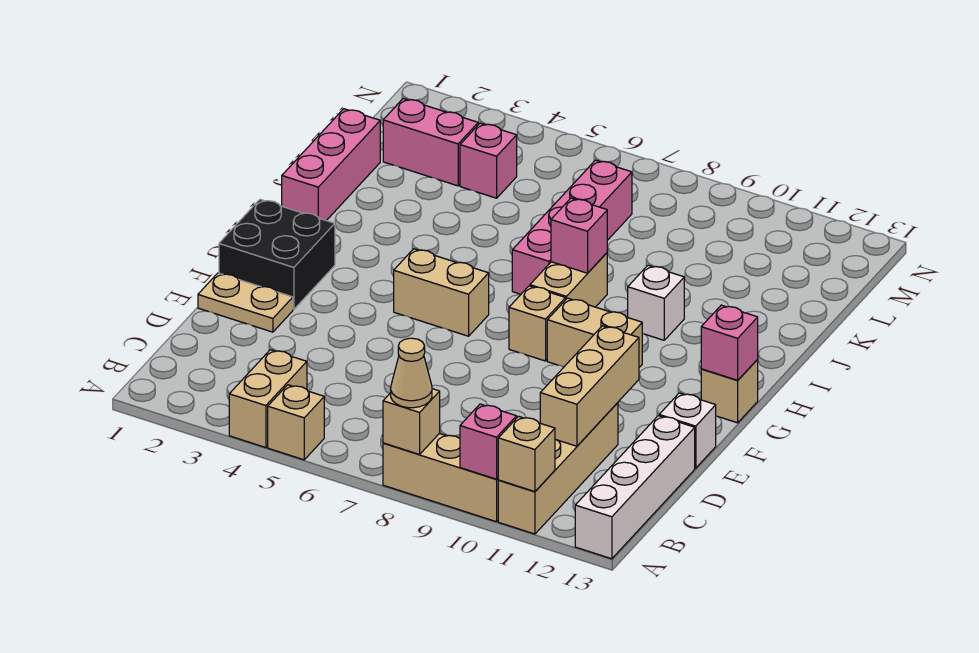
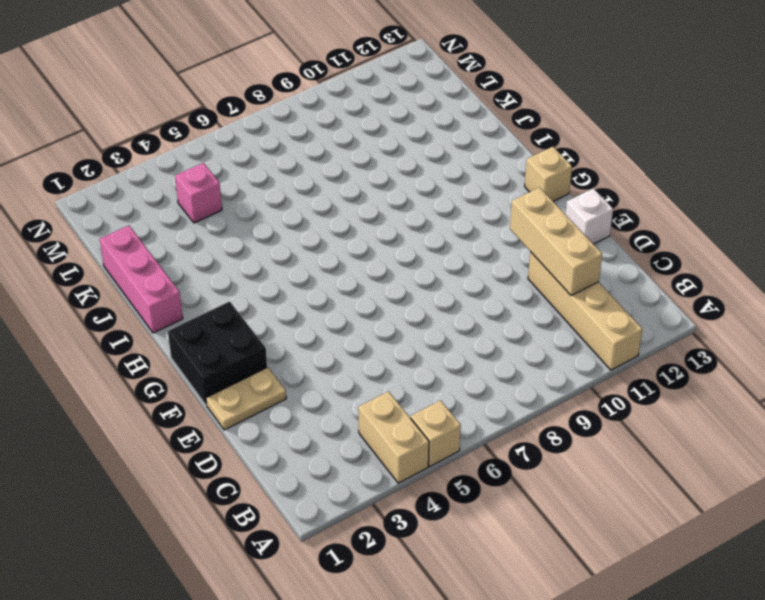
none -> tan 1x3 brick [383,433,499,522]
none -> white 1x4 brick [575,416,695,559]
none -> tan 1x2 brick [394,249,489,336]

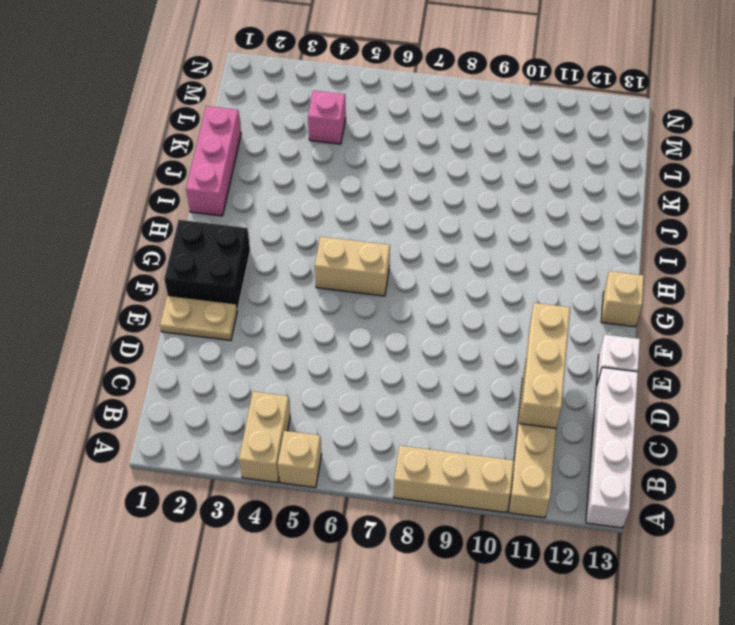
none -> tan 1x1 brick [509,286,566,361]
none -> tan 1x2 brick [547,298,642,367]
none -> tan 1x2 brick [530,253,607,307]

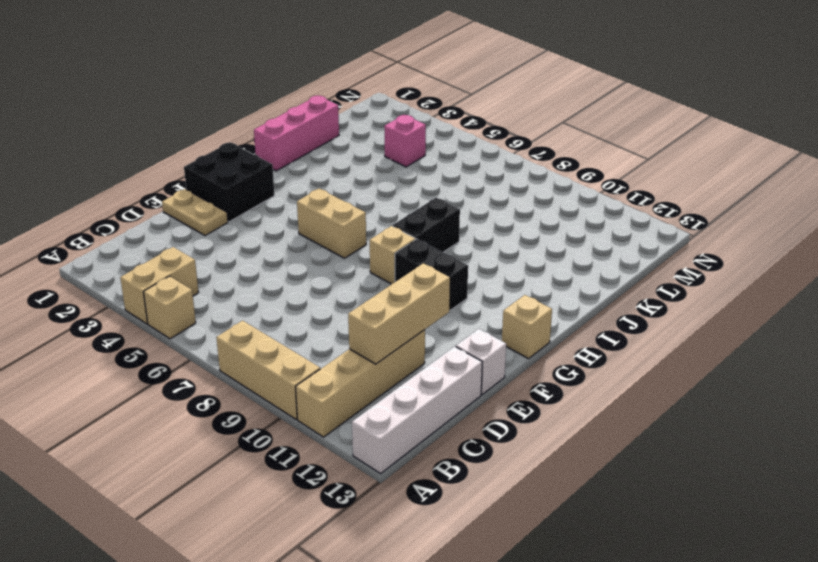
black 1x2 brick [395,239,468,311] -> tan 1x2 brick [547,298,642,367]
black 1x2 brick [393,198,460,252] -> tan 1x2 brick [530,253,607,307]
none -> pink 1x4 brick [512,160,632,294]
none -> white 1x1 brick [628,265,684,340]
none -> pink 1x2 brick [383,98,478,186]

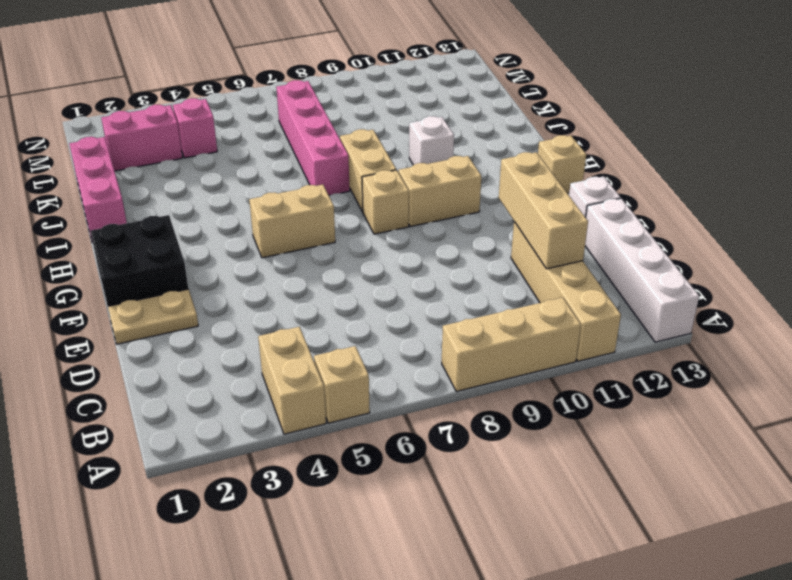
none -> tan 1x1 brick [383,389,440,454]
none -> pink 1x1 brick [460,404,517,479]
none -> tan 1x1 brick [498,416,555,492]

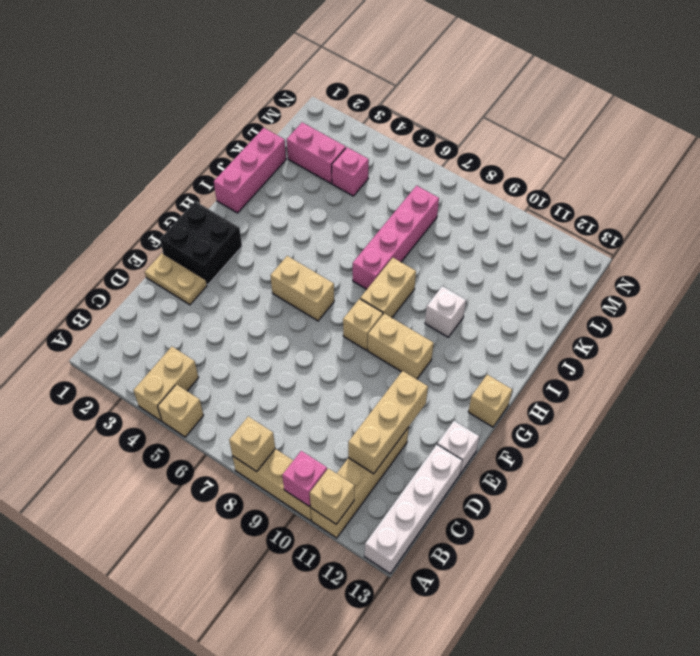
none -> pink 1x1 brick [701,305,758,380]
none -> pink 1x1 brick [551,198,607,273]
none -> tan 1x1 cone [391,338,432,408]

